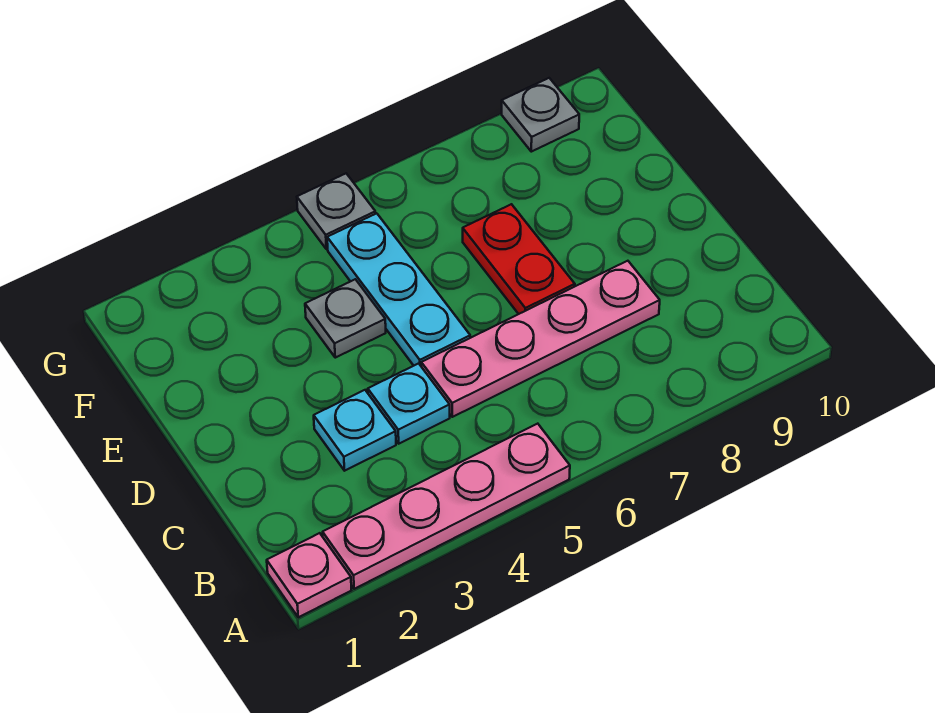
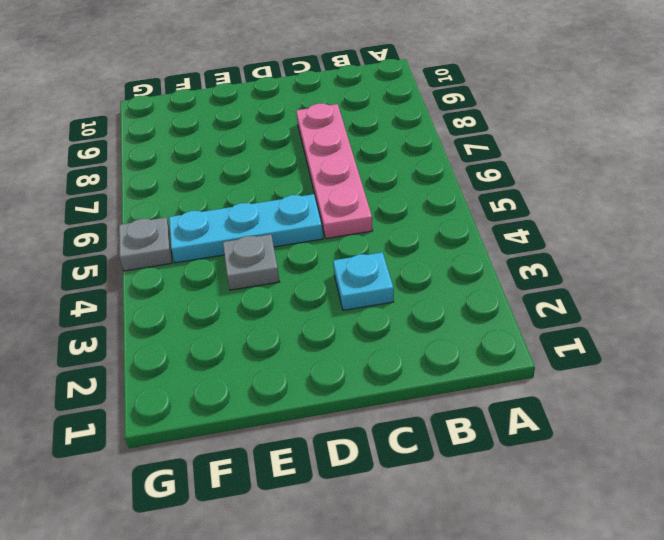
none -> pink 1x1 plate [267,533,351,617]
none -> pink 1x4 plate [323,424,570,589]

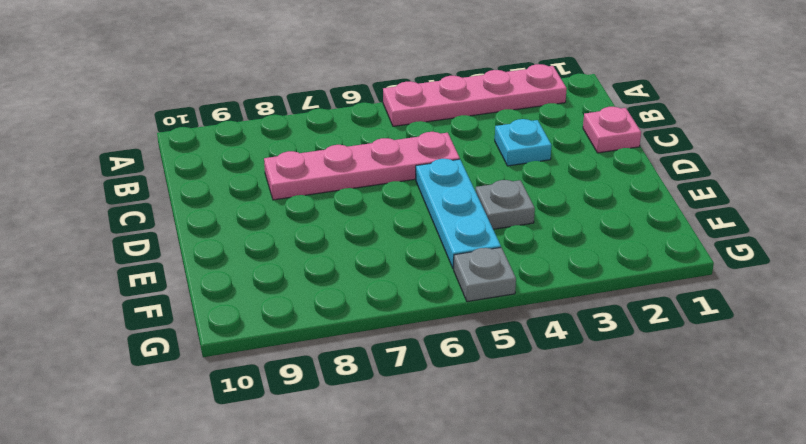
pink 1x1 plate [583,107,641,153] -> pink 1x1 plate moved to [267,533,351,617]
none -> cyan 1x1 plate [368,363,450,444]
none -> red 1x2 plate [463,204,575,314]

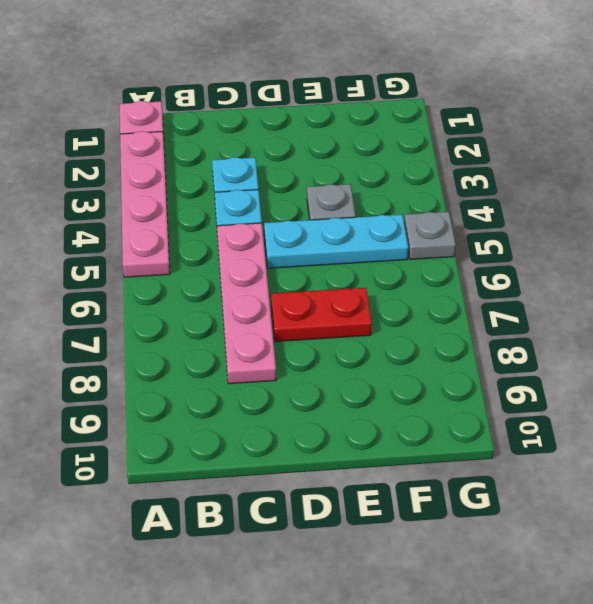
none -> grey 1x1 plate [502,78,579,152]

